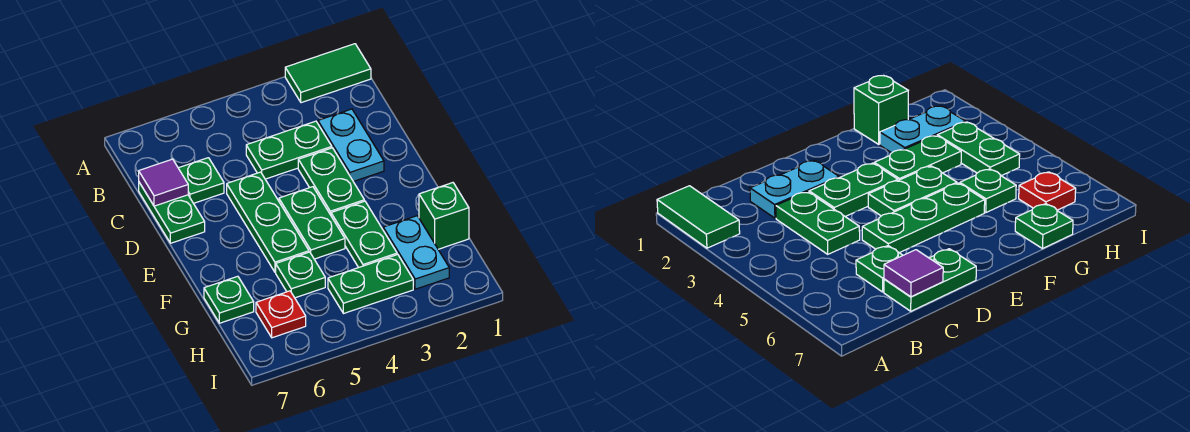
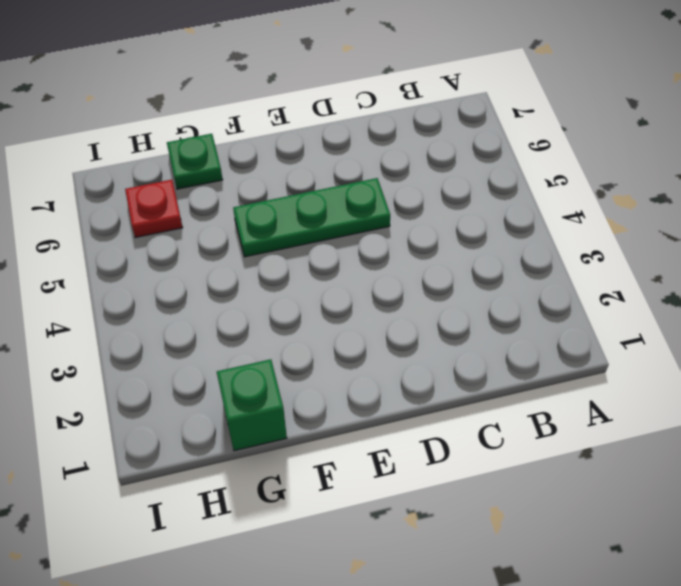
none -> green 1x2 tile [285,44,371,103]
none -> cyan 1x2 plate [318,109,384,182]
none -> green 1x2 plate [246,121,332,179]

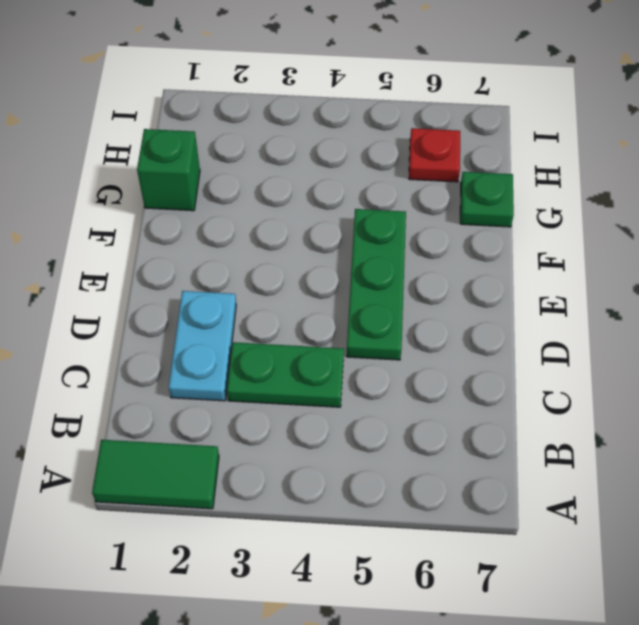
none -> green 1x1 plate [179,158,224,203]
none -> green 1x2 plate [139,183,205,243]
none -> green 1x2 plate [298,148,364,215]

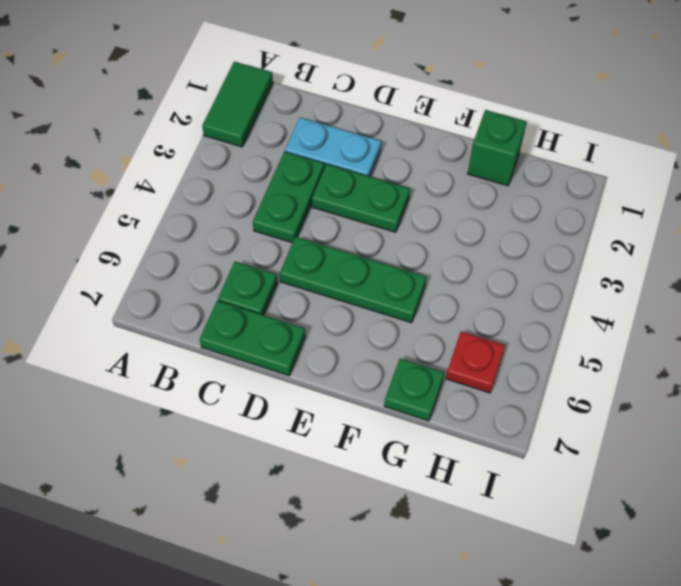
none -> green 1x2 plate [279,187,345,259]
none -> green 1x2 plate [331,201,397,268]
none -> cyan 1x2 plate [383,216,449,289]

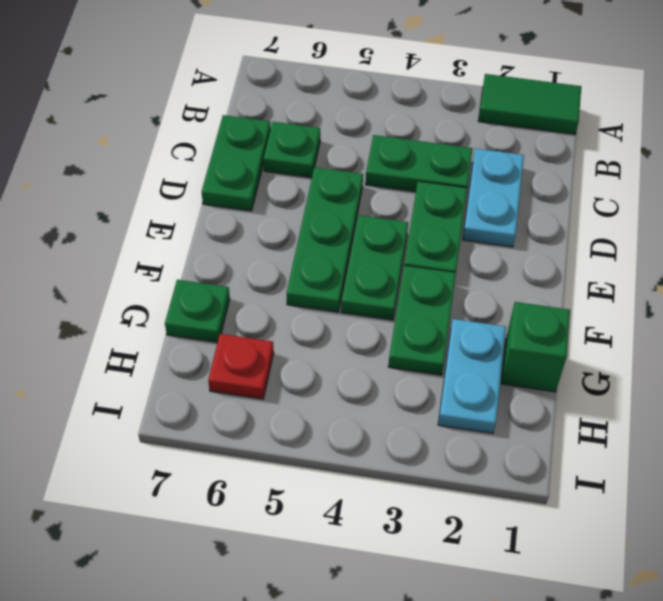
none -> green 1x1 plate [276,252,325,298]
none -> green 1x2 plate [328,254,413,314]
none -> purple 1x1 tile [139,159,188,206]

